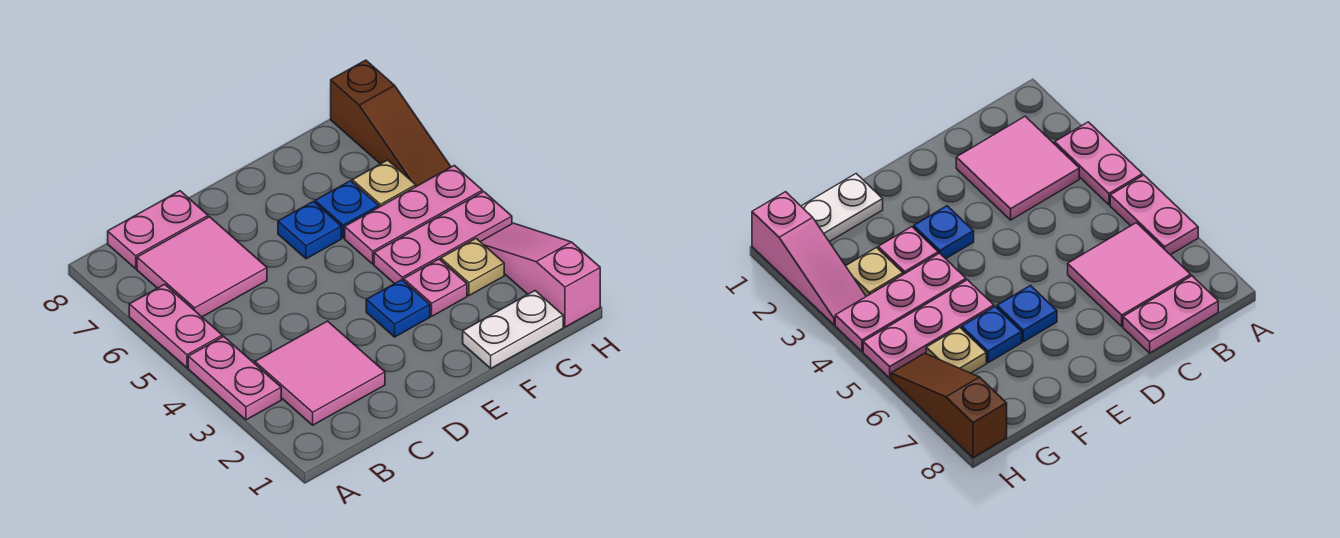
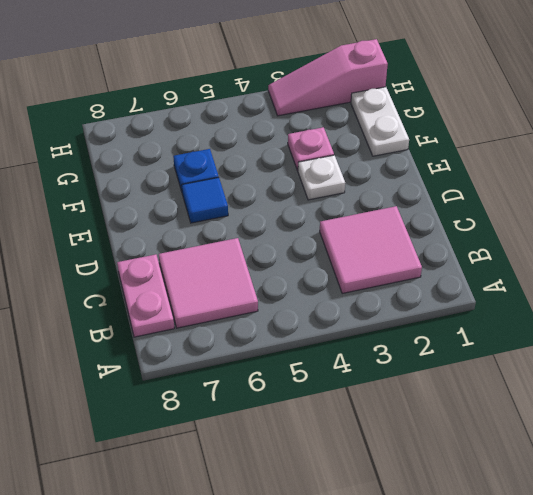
white 1x1 plate [298,155,345,200] -> blue 1x1 plate [366,280,430,337]
blue 1x1 tile [182,178,228,223] -> blue 1x1 plate [278,201,341,259]
none -> pink 1x2 plate [188,336,281,420]
none -> pink 1x2 plate [129,284,222,368]
none -> pink 1x3 plate [374,192,512,284]

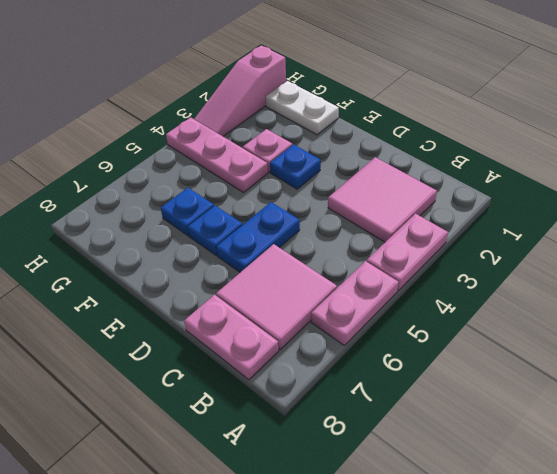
blue 1x2 plate [216,202,300,272] -> none
none -> pink 1x3 plate [345,165,482,264]
none -> tan 1x1 plate [441,238,504,296]
none -> tan 1x1 plate [352,160,416,207]

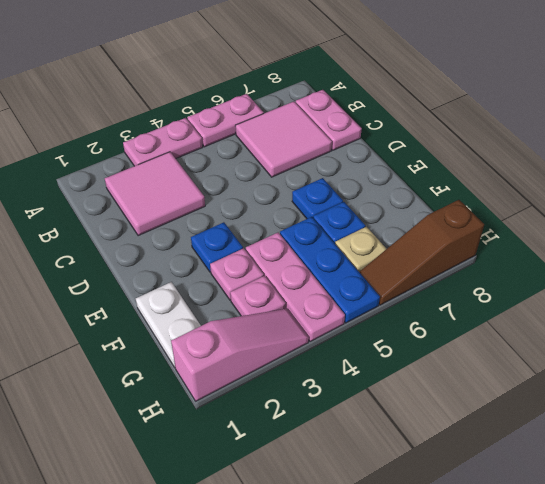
blue 1x3 plate [280,217,380,323] -> pink 1x3 plate [345,165,482,264]
pink 1x1 plate [230,276,286,316] -> tan 1x1 plate [441,238,504,296]

